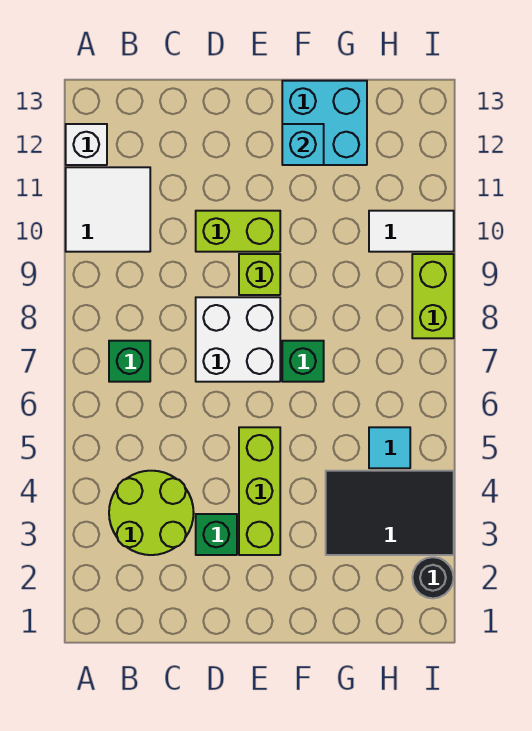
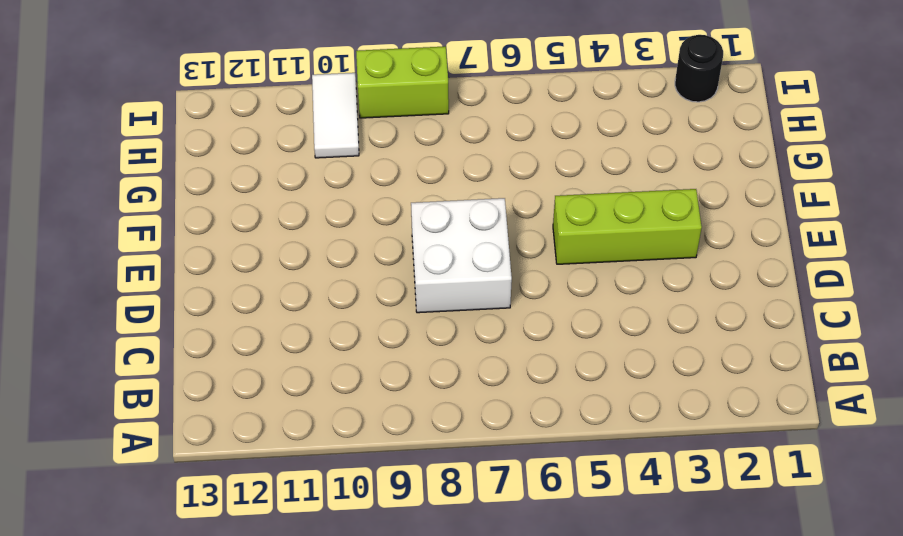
none -> white 2x2 tile [66,167,150,252]
none -> white 1x1 brick [66,124,107,165]
none -> lime 2x2 round brick [109,471,194,555]

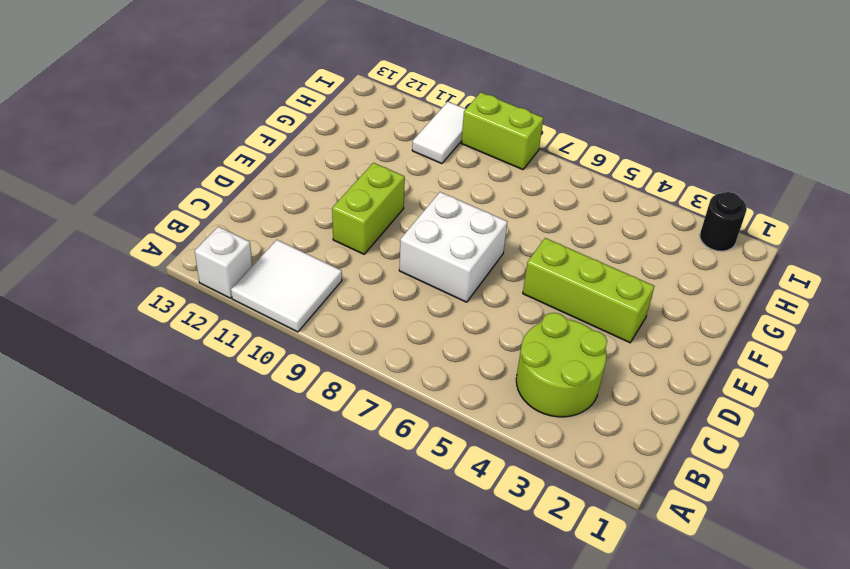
none -> green 1x1 brick [109,341,150,382]
none -> green 1x1 brick [196,514,237,555]
none -> lime 1x1 brick [239,254,280,295]

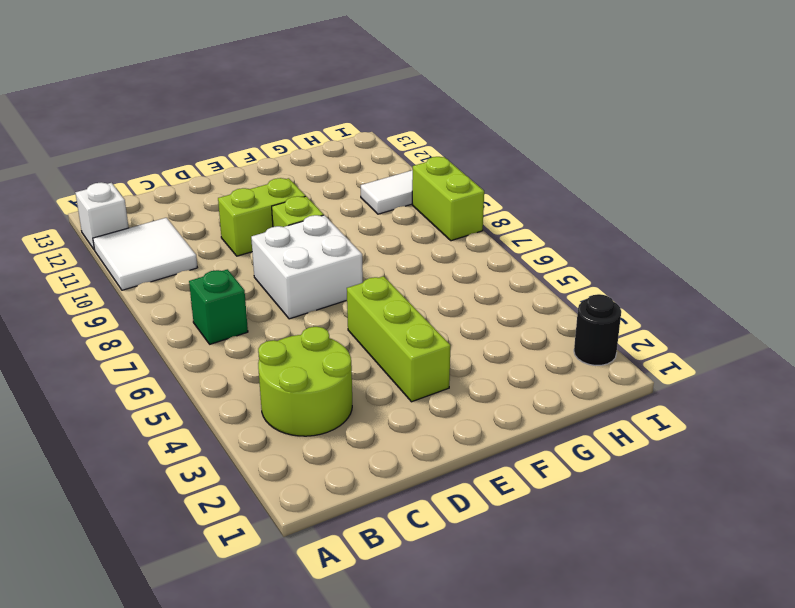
none -> green 1x1 brick [196,514,237,555]
none -> green 1x1 brick [282,341,324,382]
none -> cyan 2x2 brick [282,81,367,165]

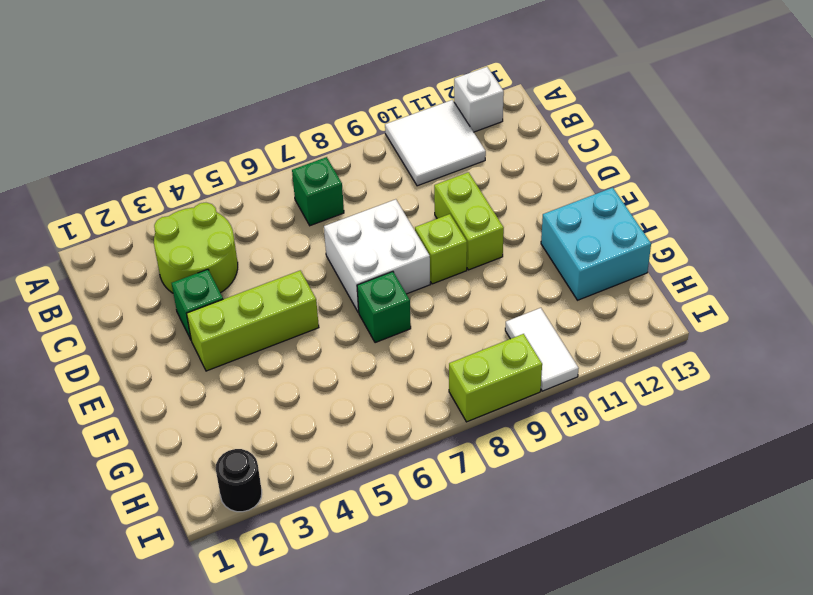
none -> black 2x3 tile [326,471,454,555]
none -> cyan 1x1 tile [369,427,410,468]
none -> cyan 1x1 brick [282,124,324,165]

